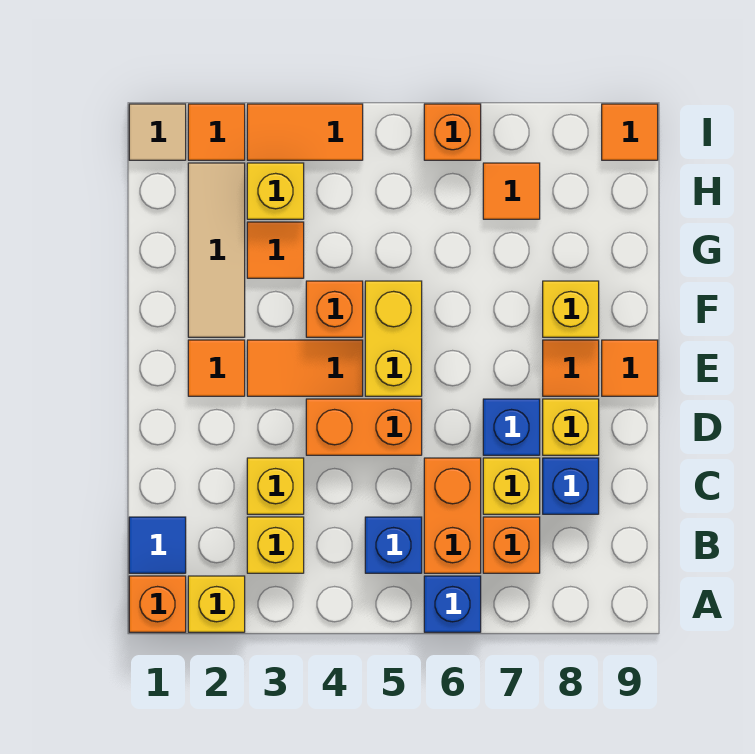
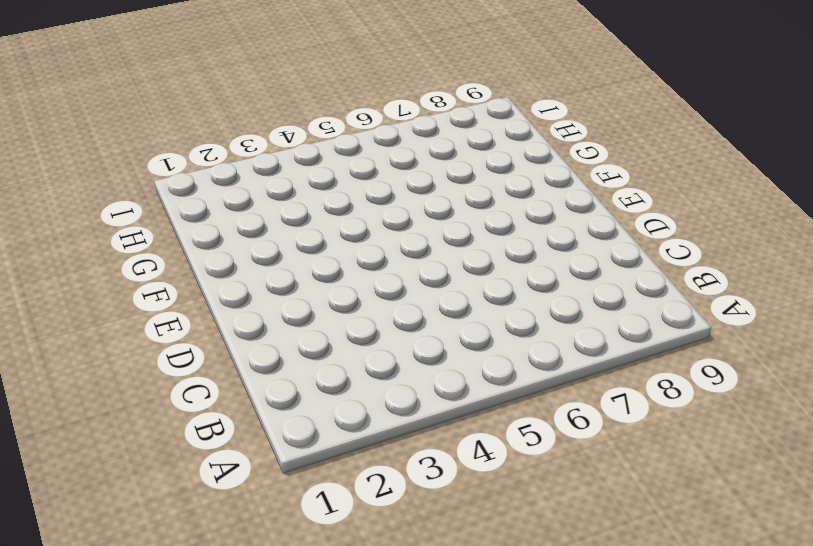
none -> orange 1x1 brick [129,576,186,632]
none -> yellow 1x1 brick [188,576,245,632]
none -> blue 1x1 brick [424,576,481,632]
none -> blue 1x1 tile [129,517,186,573]

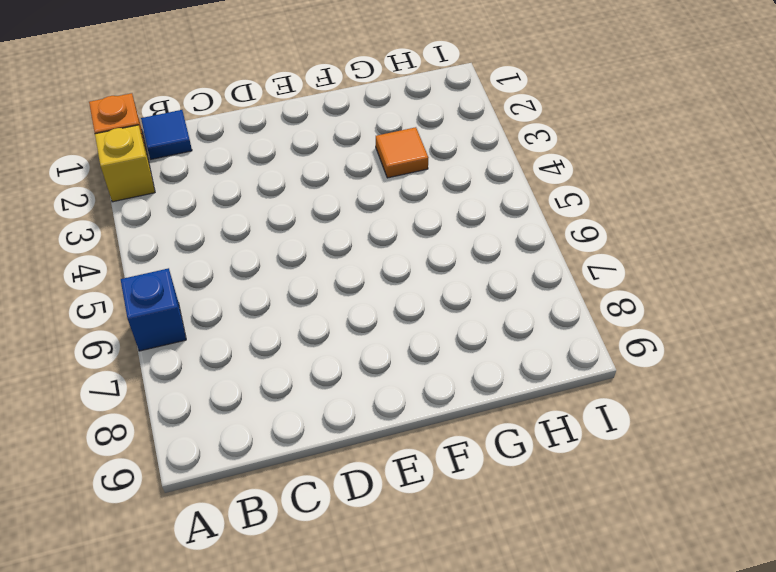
none -> yellow 1x1 brick [247,517,304,573]
none -> blue 1x1 brick [365,517,422,573]
none -> orange 1x2 brick [424,458,481,573]
none -> orange 1x1 brick [483,517,540,573]

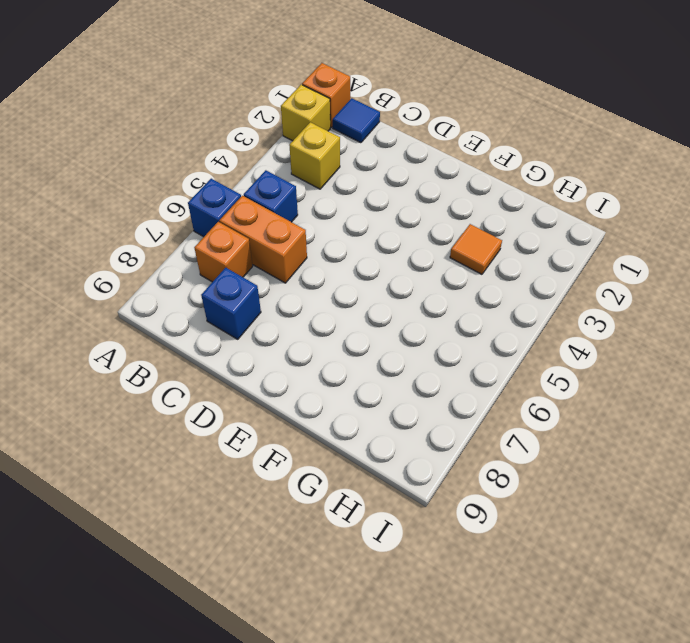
none -> yellow 1x1 brick [247,458,304,514]
none -> yellow 1x1 brick [483,458,540,514]
none -> orange 1x2 brick [306,399,422,455]
none -> blue 1x1 brick [483,399,540,455]

